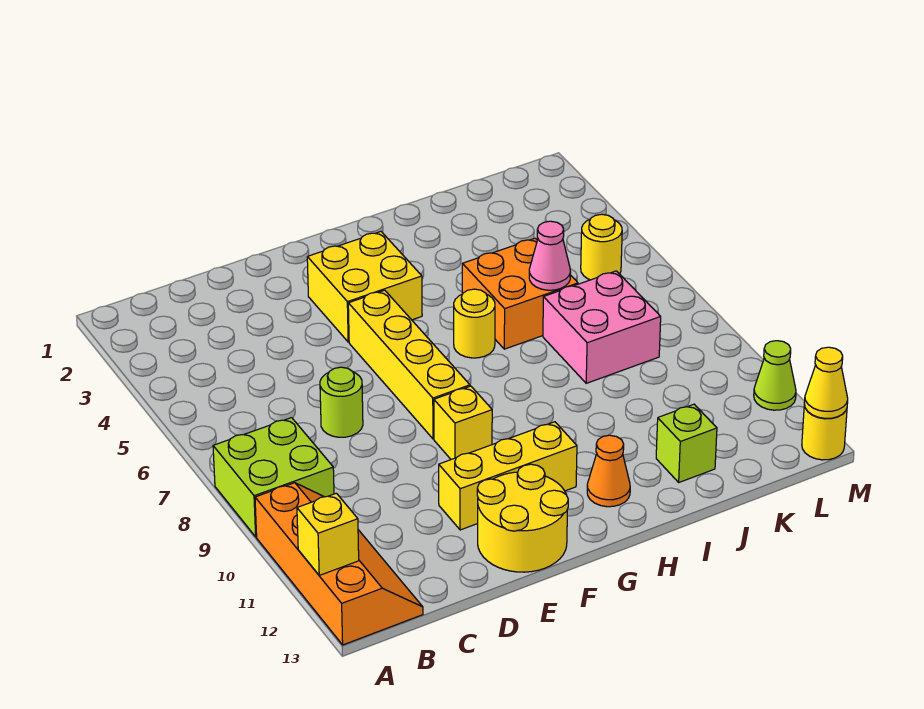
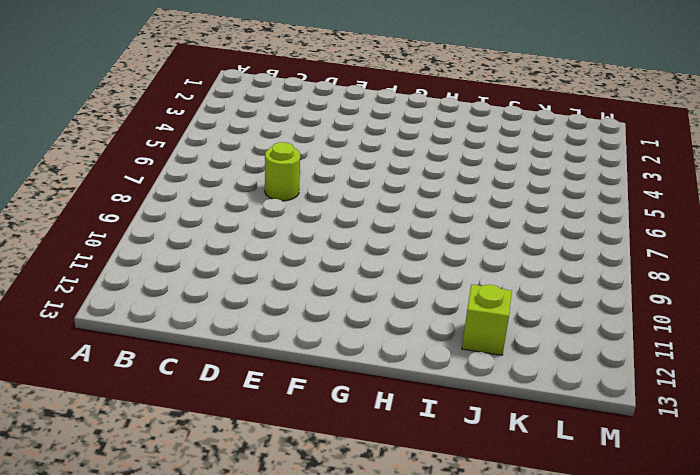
none -> lime 2x2 brick [213,418,334,537]
none -> orange 2x4 slope [255,483,423,645]
none -> yellow 1x3 brick [439,422,577,530]

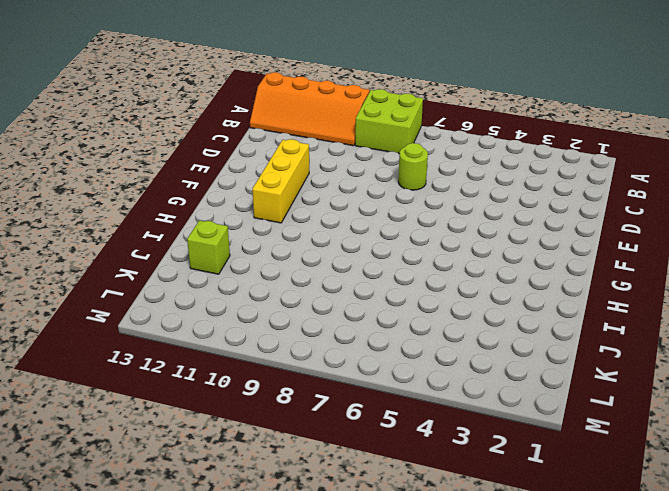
none -> yellow 2x2 round brick [477,464,568,572]
none -> yellow 2x2 brick [307,232,422,342]
none -> yellow 1x4 brick [348,290,470,439]

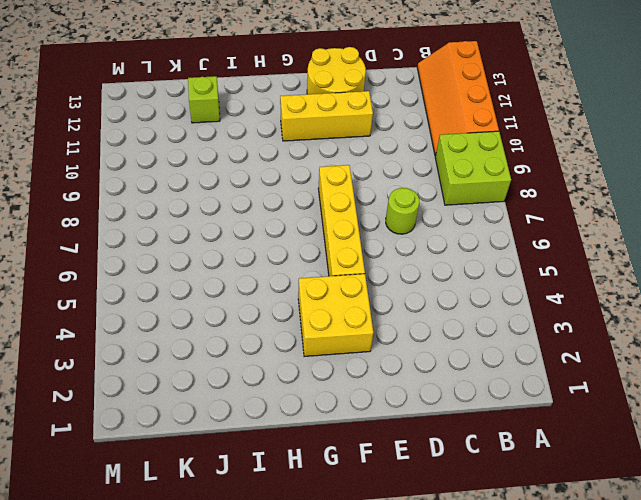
none -> yellow 1x1 brick [434,386,492,459]
none -> yellow 1x1 round brick [454,289,495,358]
none -> orange 1x1 cone [587,435,630,507]

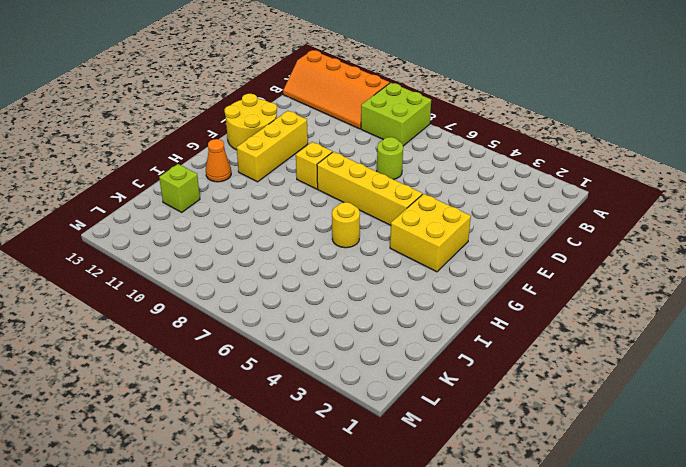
none -> orange 2x2 brick [462,238,578,349]
none -> pink 2x2 brick [543,271,661,383]
none -> yellow 1x1 round brick [581,214,622,280]

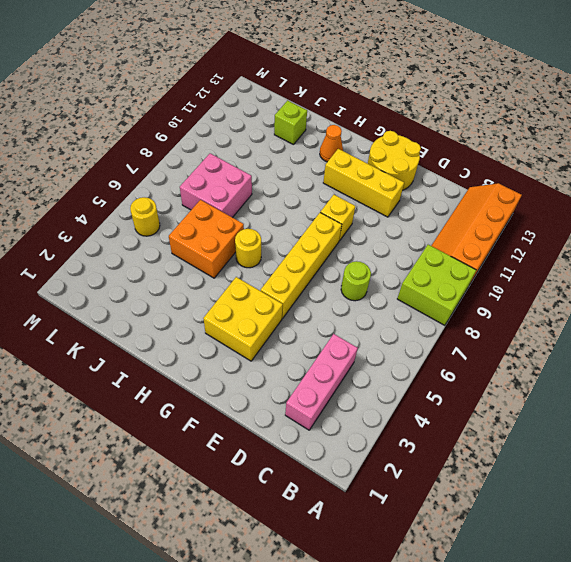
pink 1x3 brick [285,334,358,430] -> none
none -> lime 1x1 cone [754,341,796,410]
none -> yellow 1x1 round brick [802,405,847,460]
none -> yellow 1x1 brick [297,493,359,575]

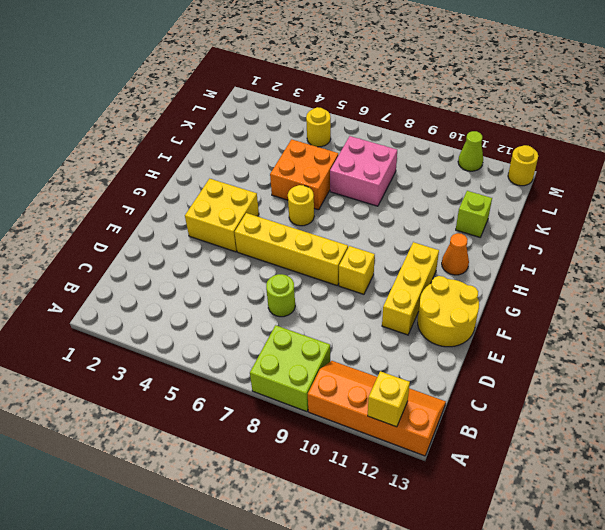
none -> pink 1x1 cone [529,221,571,290]
none -> yellow 1x1 cone [804,347,848,418]

